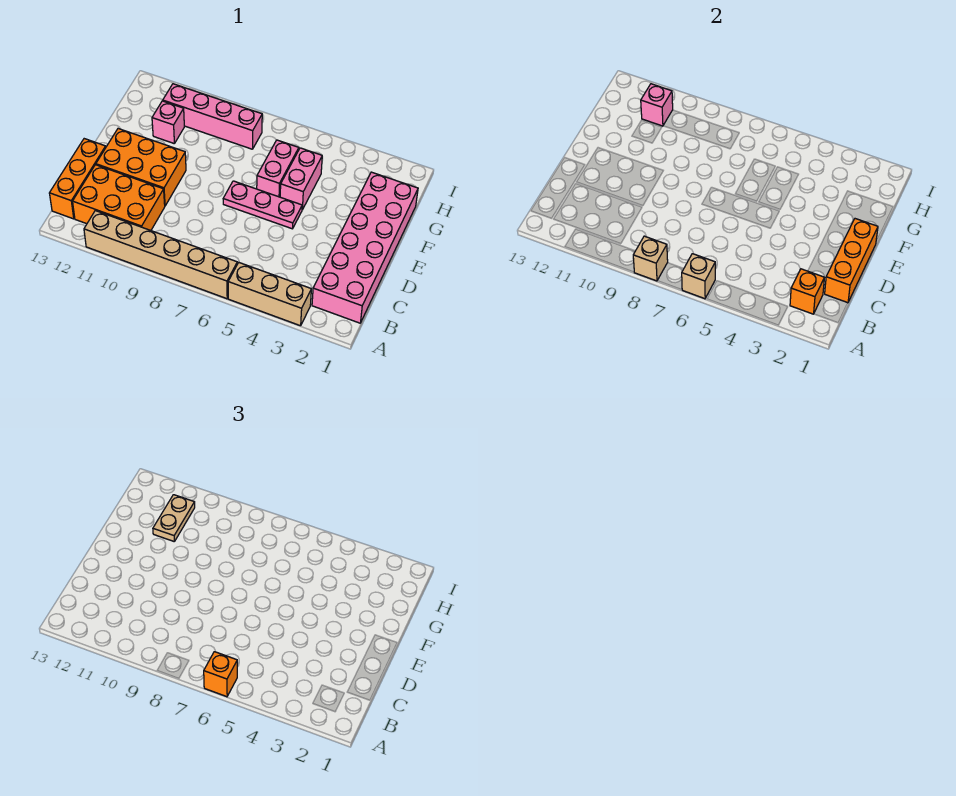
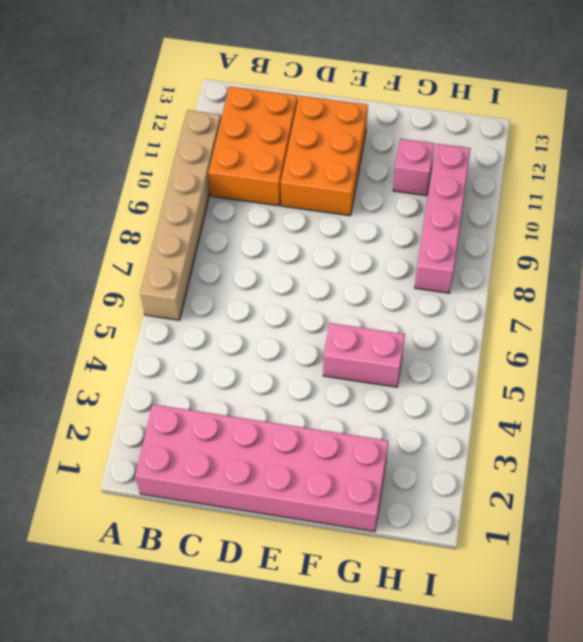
none -> tan 1x3 brick [228,263,311,326]
none -> orange 1x3 brick [49,139,106,219]
none -> pink 1x3 plate [223,181,302,229]

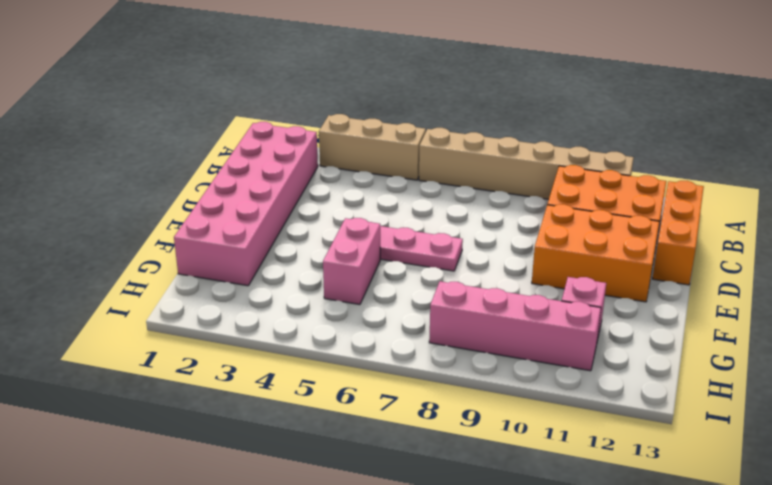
none -> pink 1x2 brick [257,140,299,197]
none -> tan 1x1 brick [682,254,715,299]
none -> tan 1x1 brick [633,236,668,281]

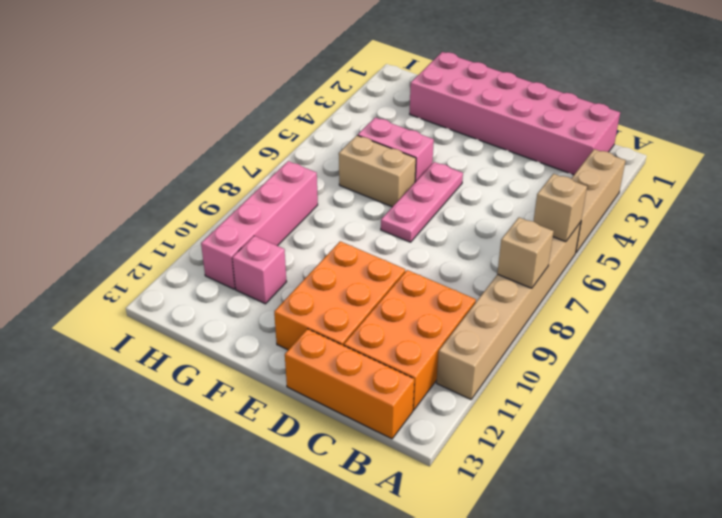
tan 1x2 brick [339,135,416,207] -> pink 1x2 brick [257,140,299,197]
none -> orange 1x1 brick [790,269,824,314]
none -> orange 1x3 brick [825,219,878,303]
none -> pink 1x1 brick [641,84,673,126]

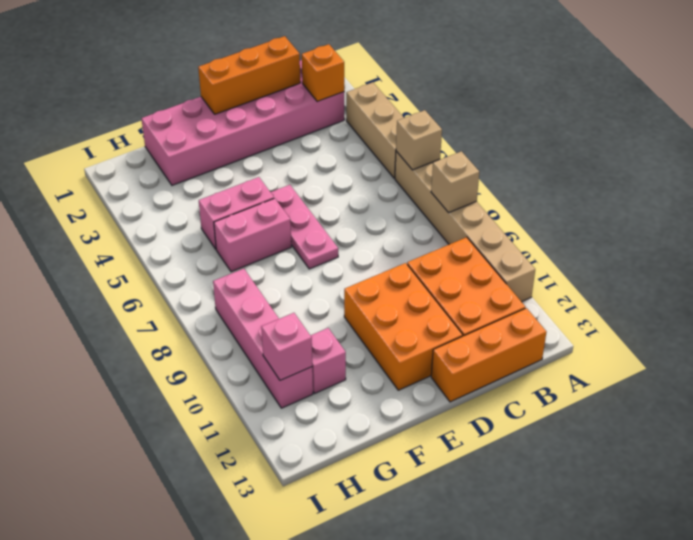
none -> orange 1x1 brick [204,652,237,697]
none -> tan 1x2 plate [153,495,195,541]

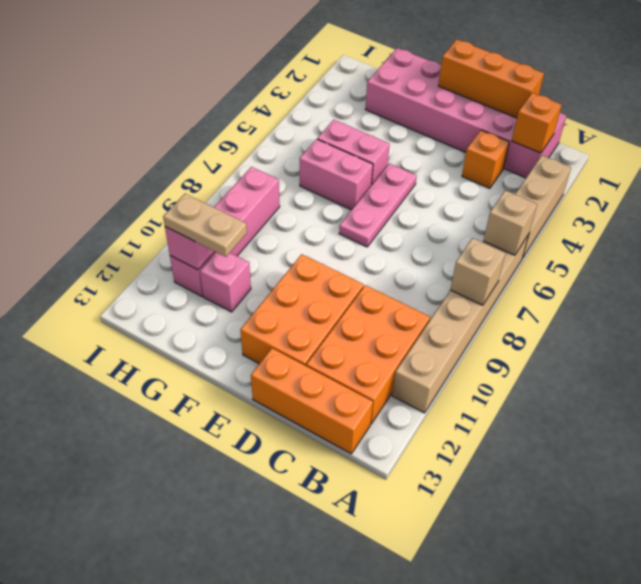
orange 1x1 brick [462,130,509,188] -> orange 1x1 brick moved to [204,652,237,697]

